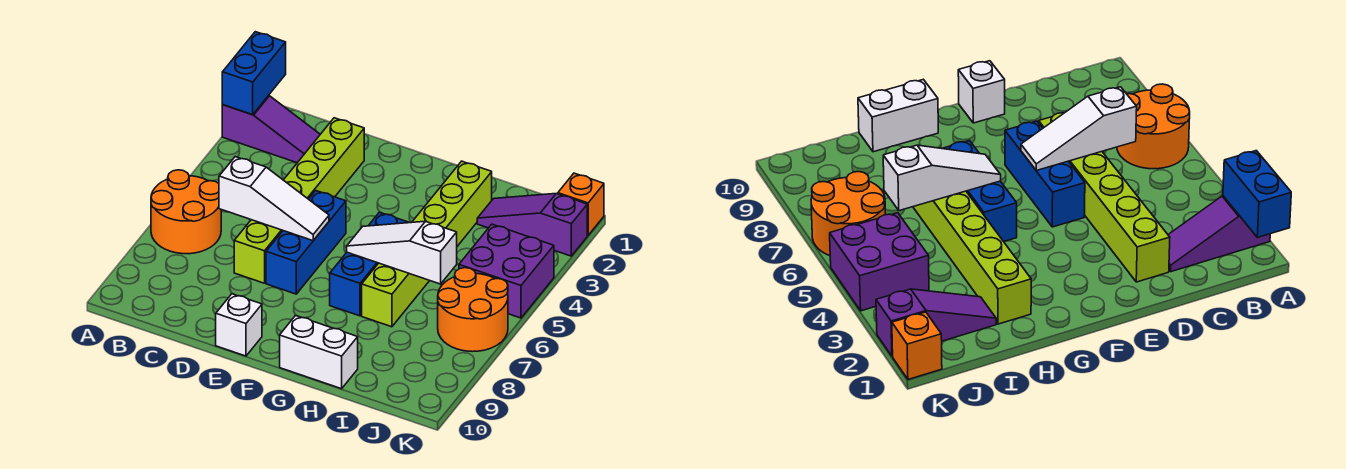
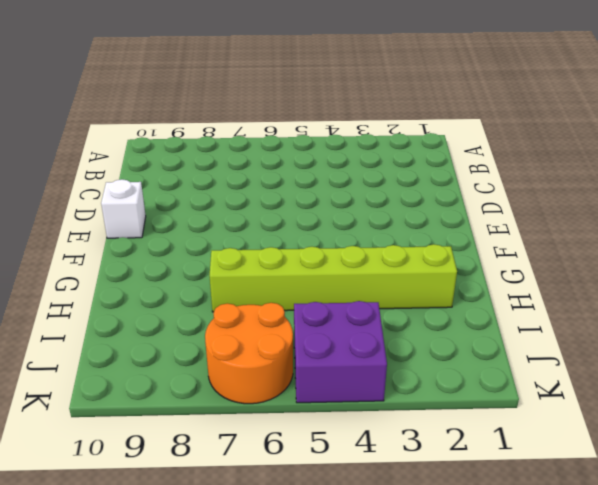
none -> purple 1x3 slope [222,95,320,163]
none -> orange 2x2 round brick [151,170,221,254]
none -> lime 1x6 brick [234,118,364,283]

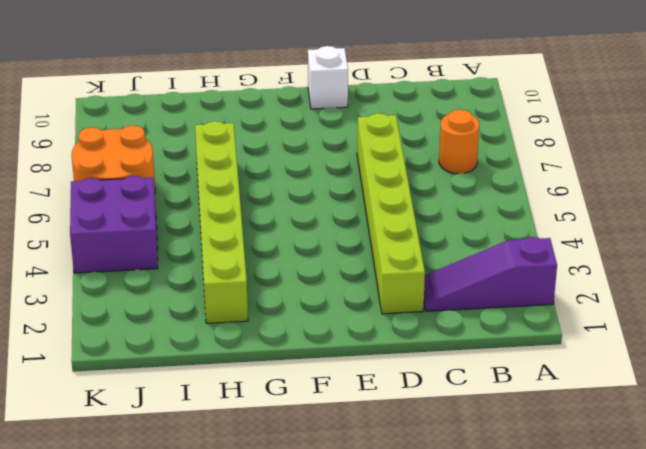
orange 1x1 round brick [439,109,479,174] -> orange 2x2 round brick [151,170,221,254]
none -> blue 1x3 brick [266,191,346,294]
none -> blue 1x3 brick [330,212,409,316]
none -> white 1x2 brick [280,316,358,389]

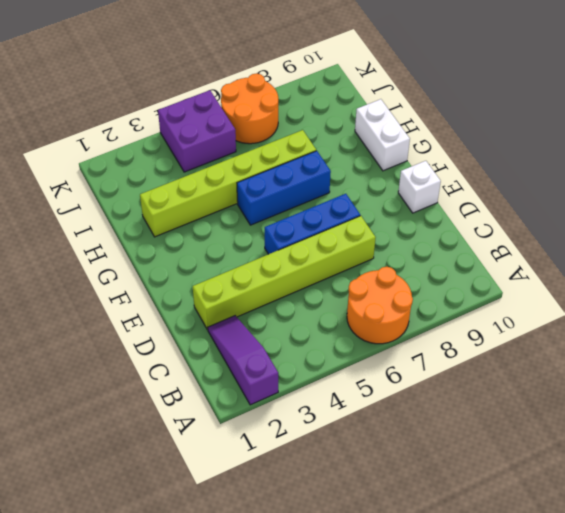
none -> purple 1x3 slope [477,194,587,256]
none -> orange 1x1 brick [558,173,604,235]
none -> blue 1x2 brick [222,32,286,115]

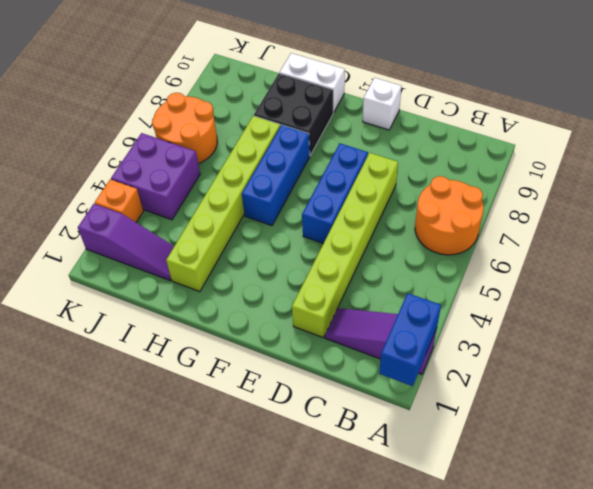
black 2x2 brick [254,73,333,155] -> none
orange 1x1 brick [95,179,143,222] -> orange 1x1 brick moved to [558,173,604,235]
none -> white 1x3 slope [219,157,329,241]
none -> white 1x3 slope [347,221,457,284]

